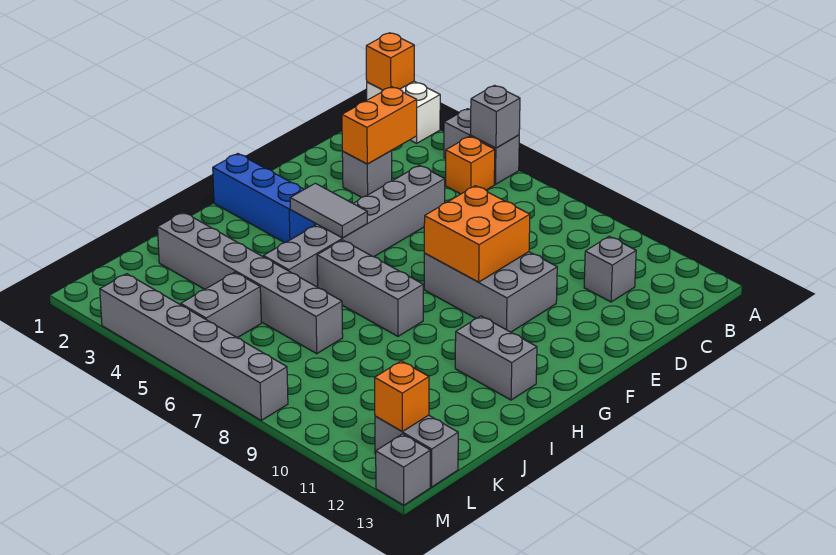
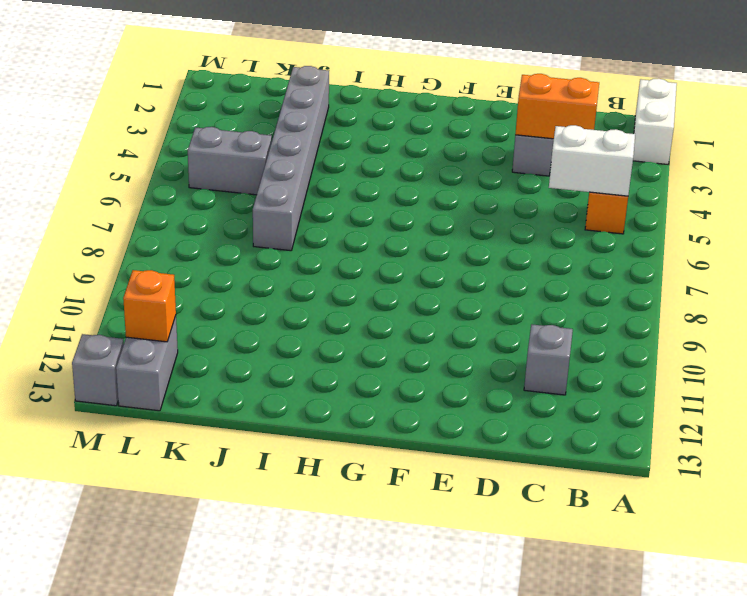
white 1x2 brick [549,125,635,196] -> none
none -> grey 1x2 brick [444,109,519,184]
none -> grey 1x6 brick [263,165,445,287]
none -> grey 2x3 brick [424,252,557,332]

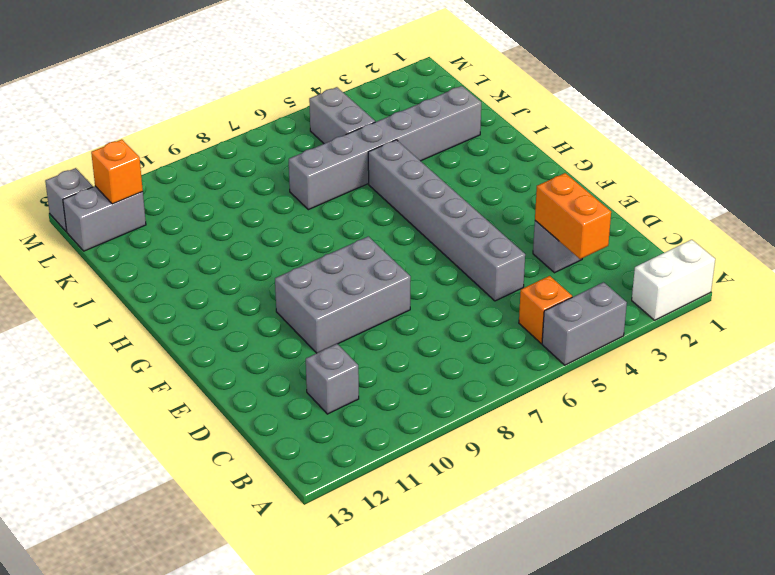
none -> blue 1x3 brick [213,154,315,243]
none -> grey 1x3 brick [317,240,423,336]
none -> grey 1x2 brick [455,316,537,400]

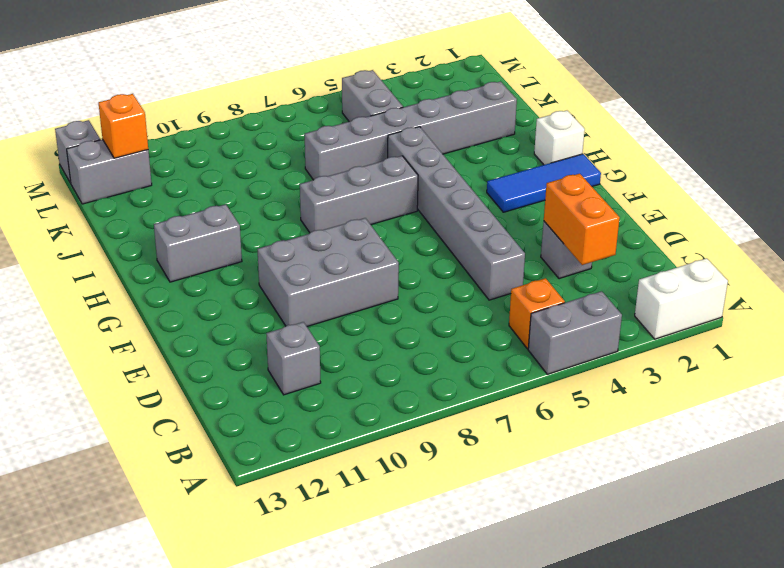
blue 1x3 tile [487,154,601,212] -> blue 1x3 brick [213,154,315,243]
white 1x1 brick [534,111,585,165] -> none
none -> grey 1x6 brick [100,274,288,420]
none -> orange 1x1 brick [366,33,414,90]
none -> grey 1x1 brick [471,85,520,148]

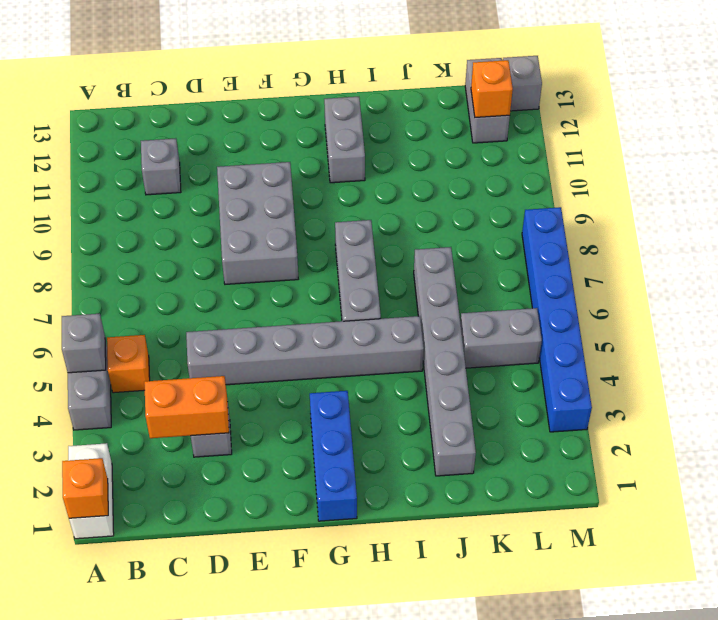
blue 1x6 brick [522,207,592,432] -> grey 1x6 brick [100,274,288,420]
none -> orange 2x2 brick [424,186,530,282]
none -> grey 1x2 tile [290,183,367,238]

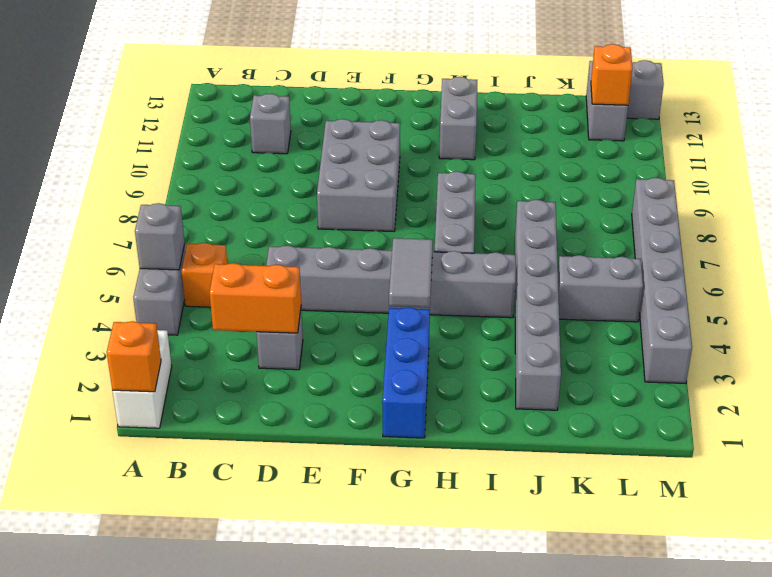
none -> orange 2x2 brick [424,186,530,282]

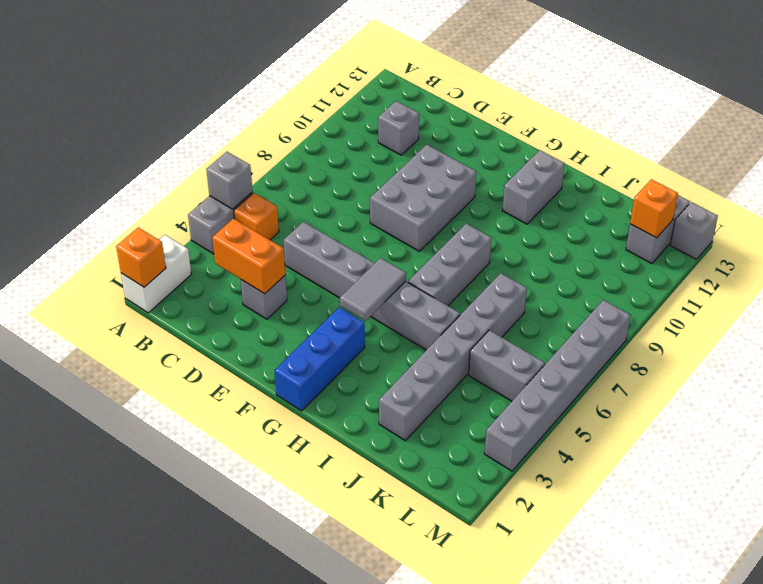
none -> orange 2x2 brick [424,186,530,282]

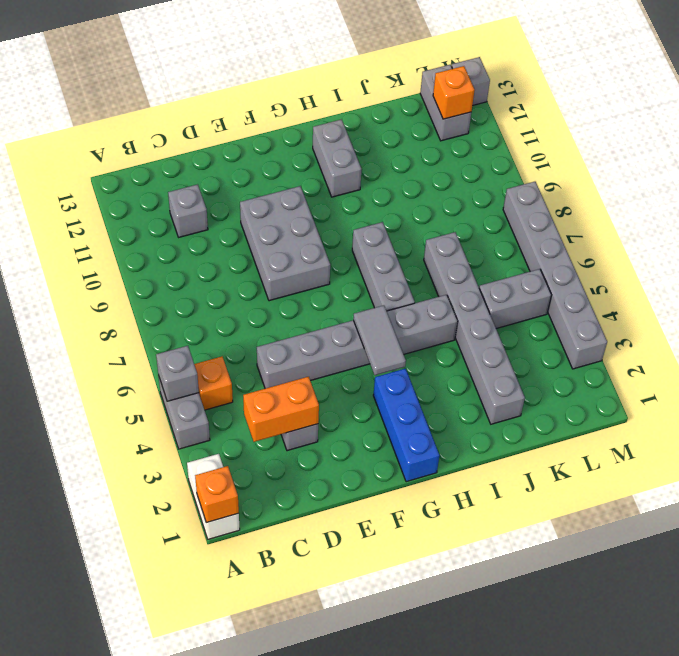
none -> orange 2x2 brick [424,186,530,282]

